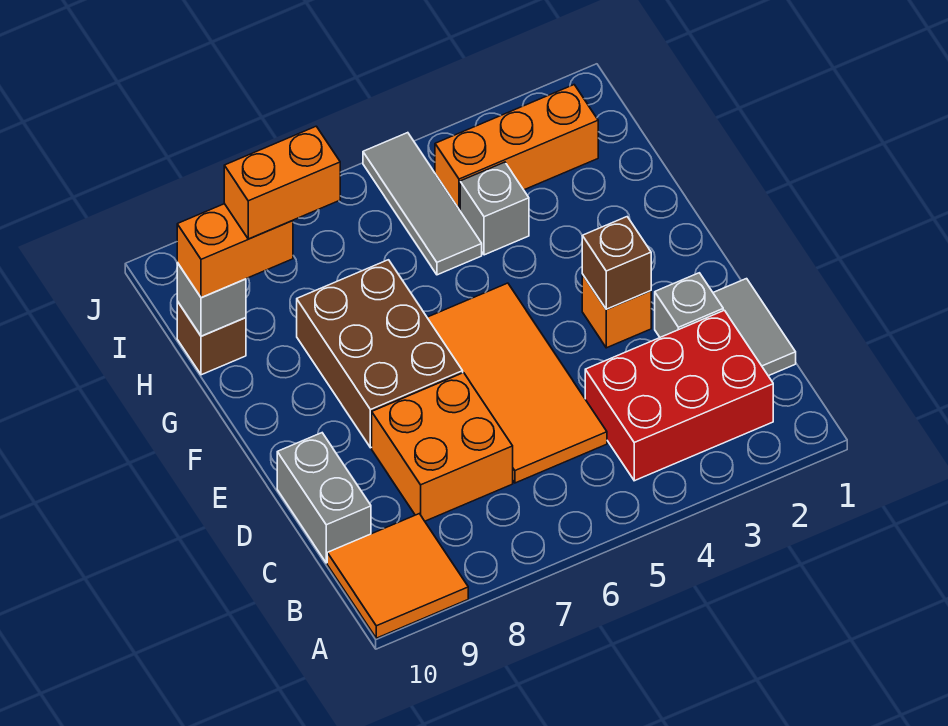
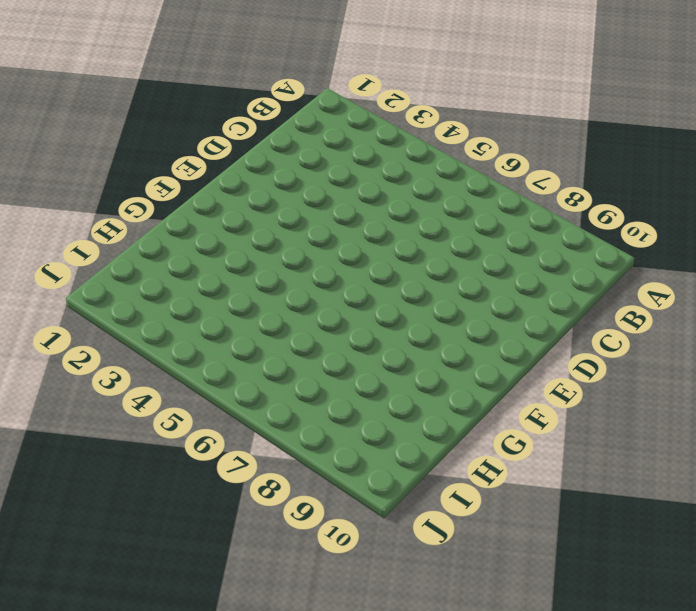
none -> orange 2x2 tile [327,514,468,638]
none -> red 2x3 brick [585,310,773,481]
none -> grey 1x2 tile [713,279,796,376]

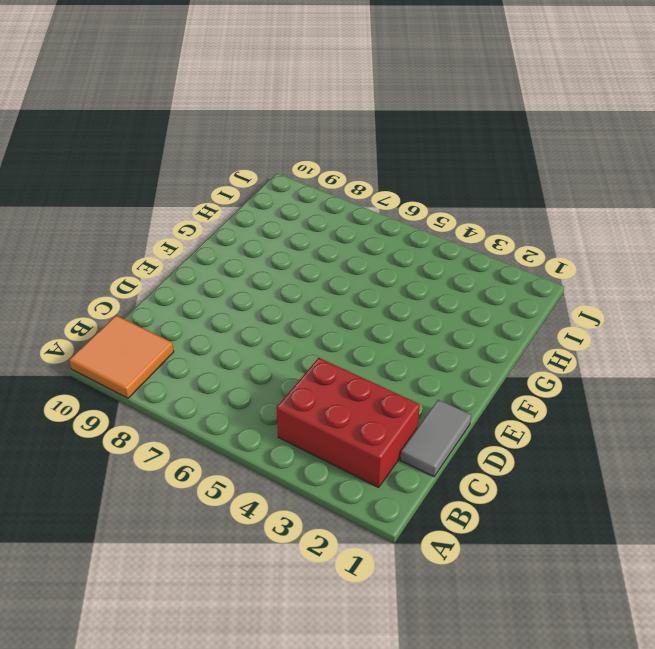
none -> orange 2x4 tile [427,283,607,483]
none -> orange 2x2 brick [372,373,513,521]
none -> grey 1x2 brick [277,433,371,563]

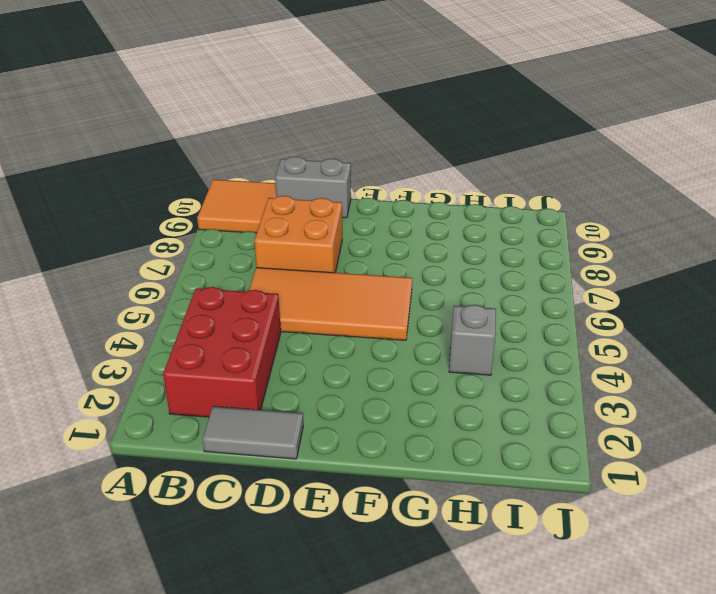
none -> grey 1x1 brick [655,273,723,337]
none -> orange 1x1 brick [582,274,651,348]
none -> brown 2x3 brick [297,260,463,448]

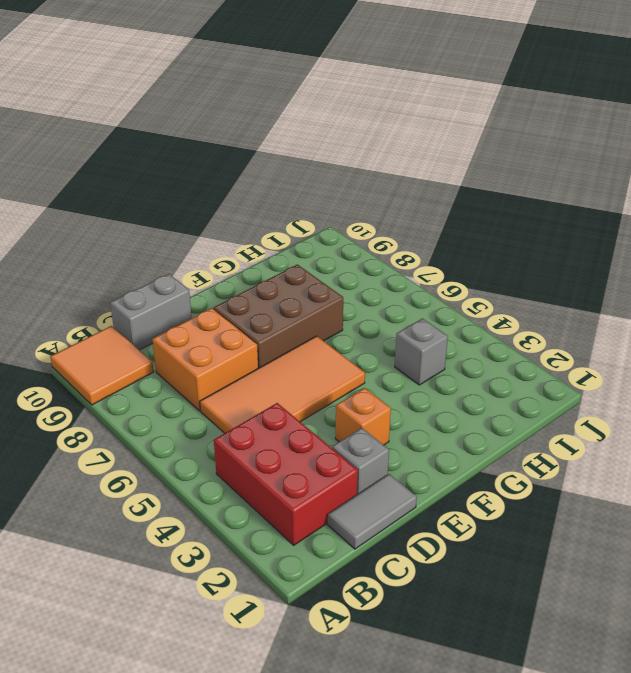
none -> grey 1x3 tile [363,133,482,275]
none -> brown 1x1 brick [177,301,246,375]
none -> orange 1x3 brick [435,85,598,210]

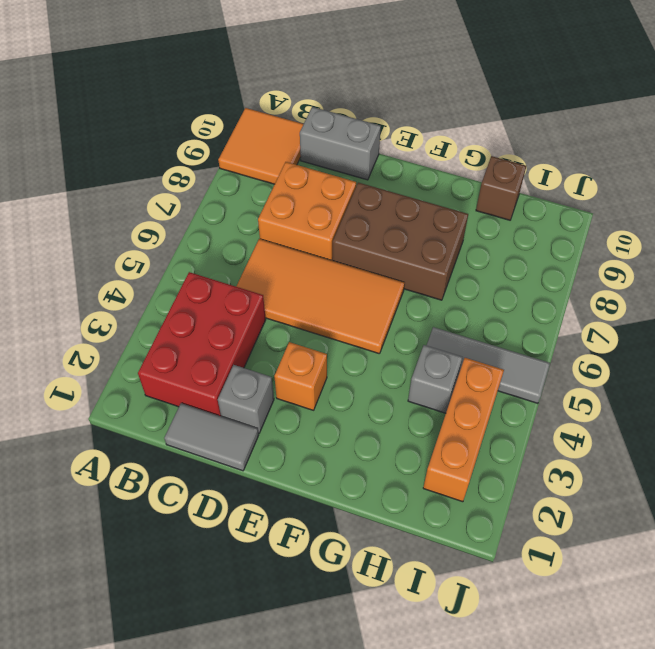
none -> brown 1x1 brick [582,217,651,309]
none -> grey 1x1 brick [177,263,246,336]
none -> orange 1x2 brick [177,204,293,298]

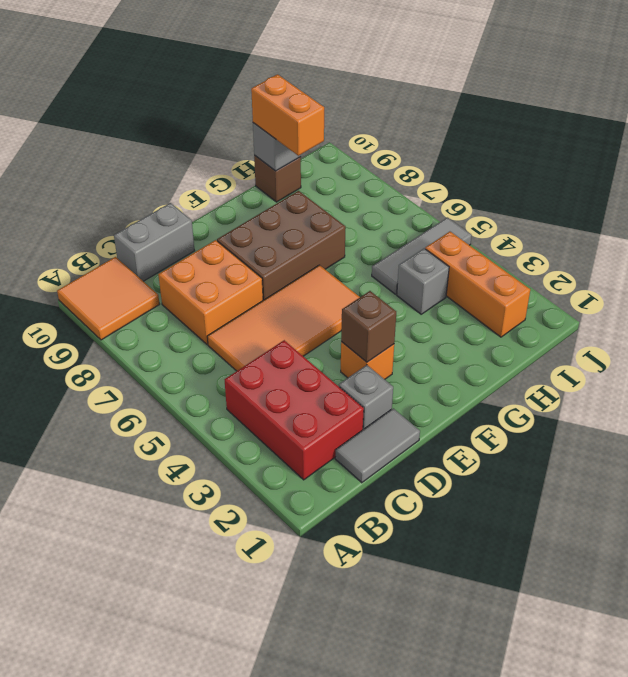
none -> orange 1x2 brick [224,126,340,239]

